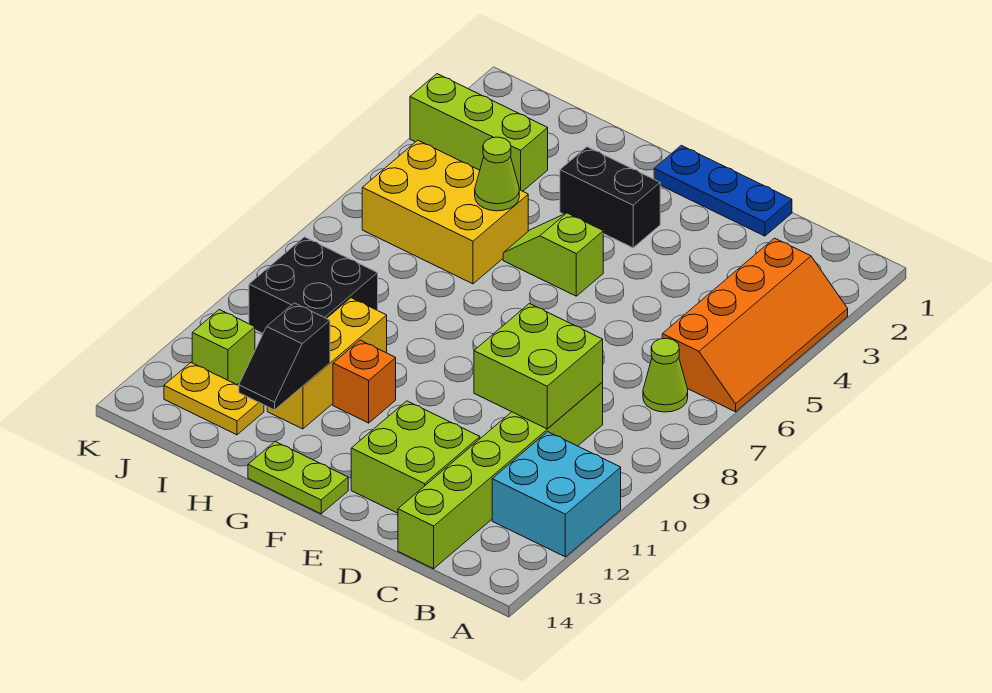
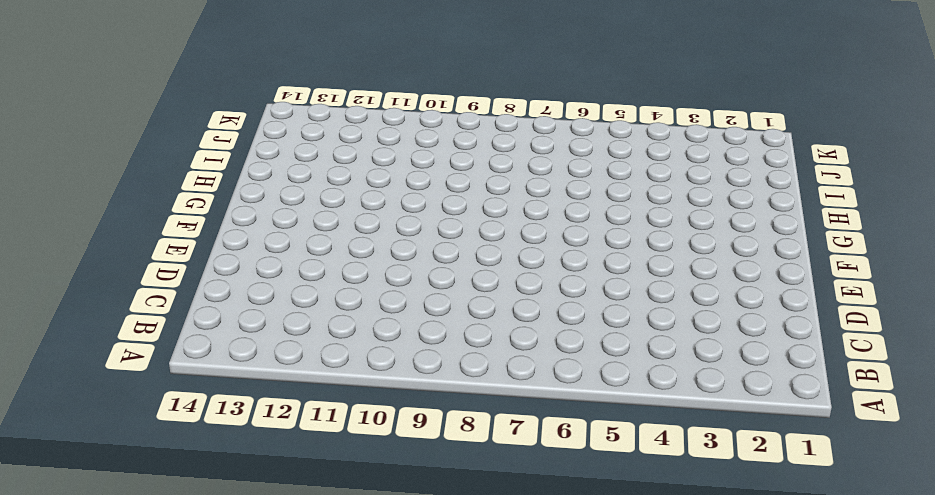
none -> orange 2x4 slope [662,238,848,412]
none -> cyan 2x2 brick [492,432,621,557]
none -> lime 1x1 cone [643,338,688,412]

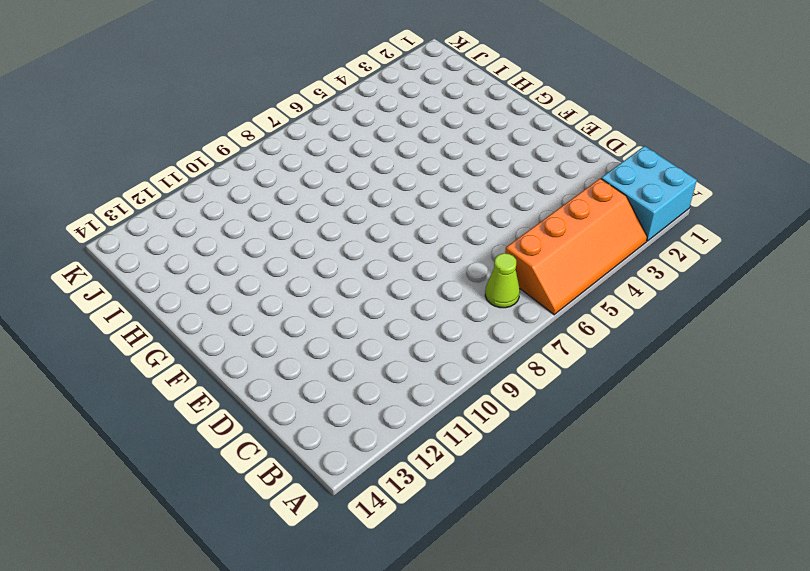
cyan 2x2 brick [601,146,697,241] -> cyan 2x2 brick moved to [492,432,621,557]
none -> lime 1x6 brick [398,383,603,569]
none -> blue 1x3 plate [654,145,792,236]
none -> lime 2x2 brick [351,401,480,513]

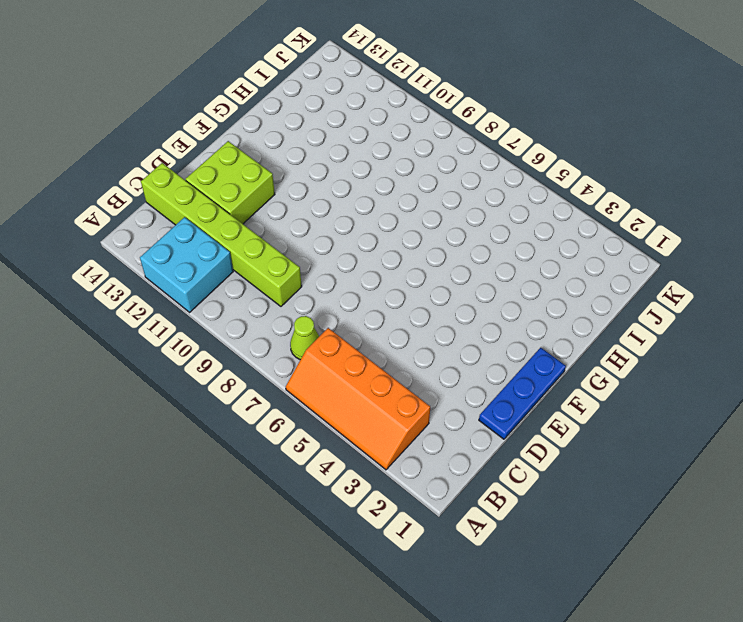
none -> black 1x2 brick [560,147,660,248]
none -> lime 1x2 slope [503,213,603,296]
none -> lime 1x2 plate [248,441,348,514]

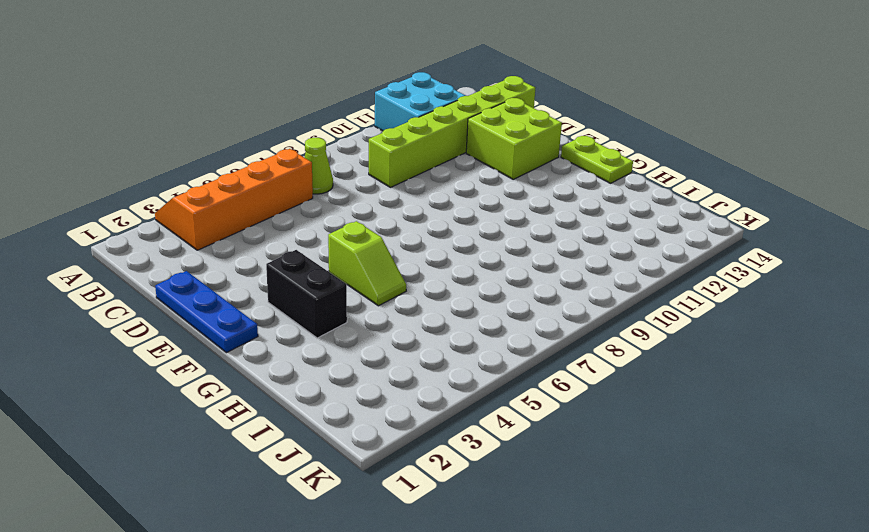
none -> orange 1x1 brick [333,340,396,423]
none -> yellow 2x3 brick [362,140,528,284]
none -> yellow 1x3 brick [267,298,387,429]

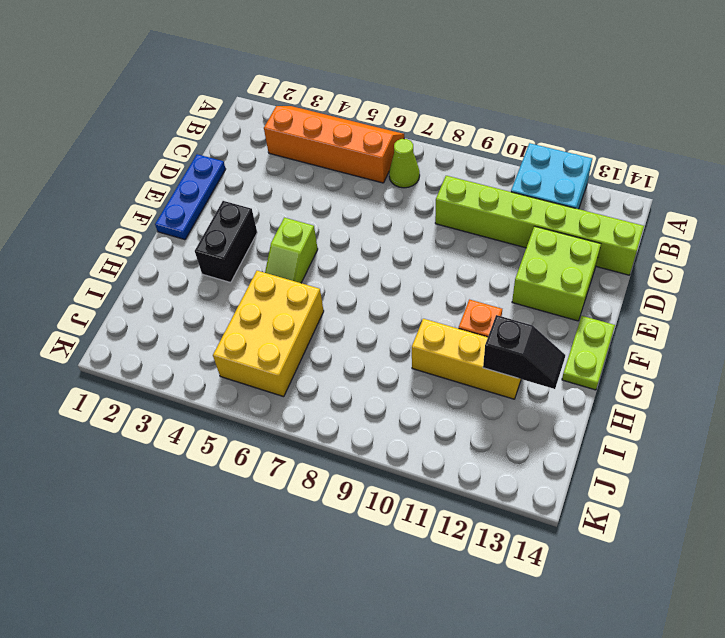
none -> lime 1x3 brick [410,74,548,191]
none -> black 2x2 brick [249,237,378,333]
none -> yellow 1x2 plate [164,362,264,435]

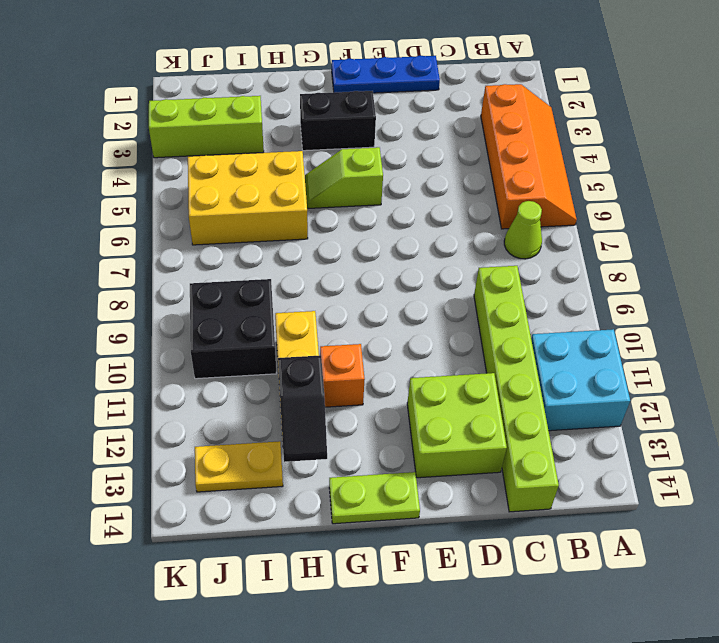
none -> lime 1x1 brick [192,310,255,385]
none -> lime 2x2 brick [474,304,603,429]
none -> lime 1x1 cone [475,137,519,211]

